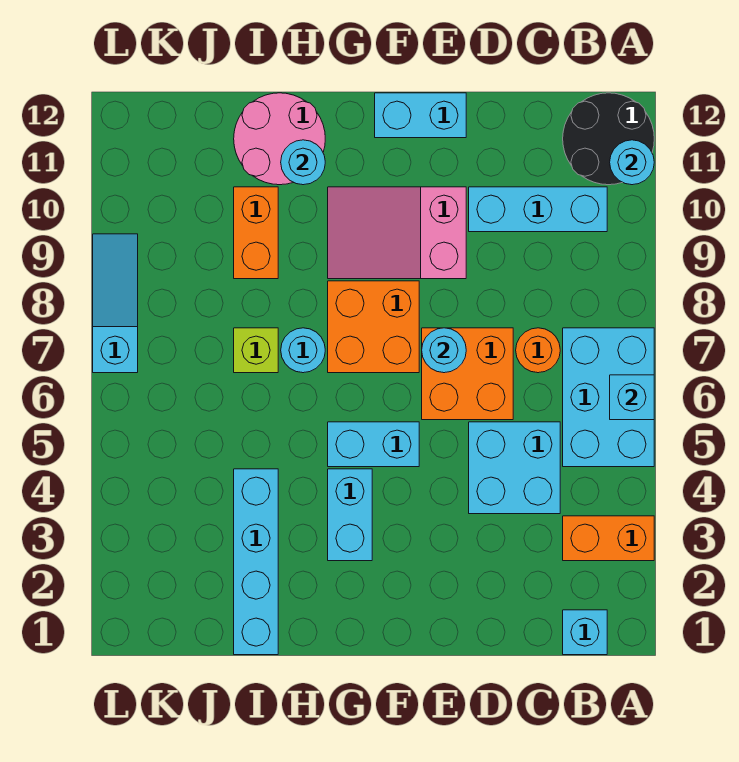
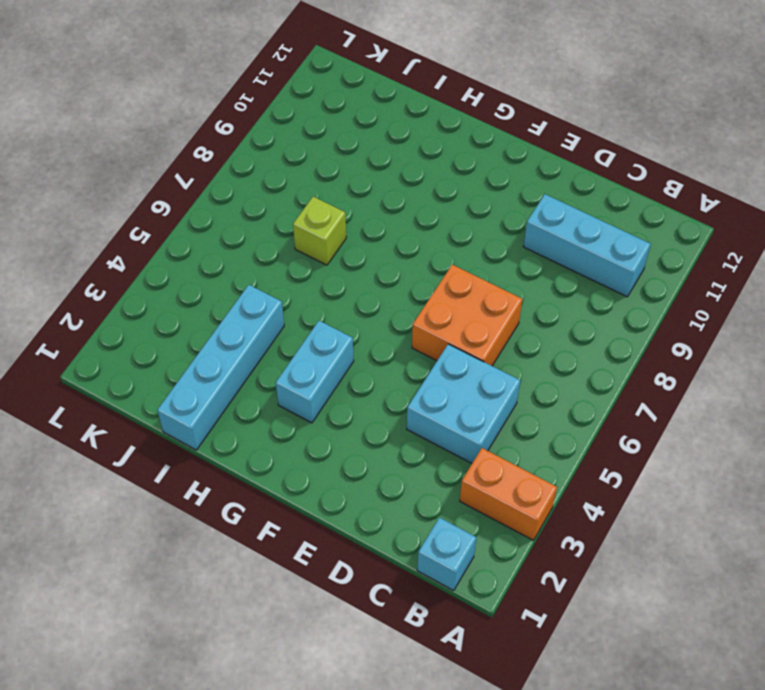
none -> cyan 2x3 brick [563,328,654,467]
none -> black 2x2 round brick [563,93,654,185]
none -> orange 1x1 round brick [516,328,560,373]

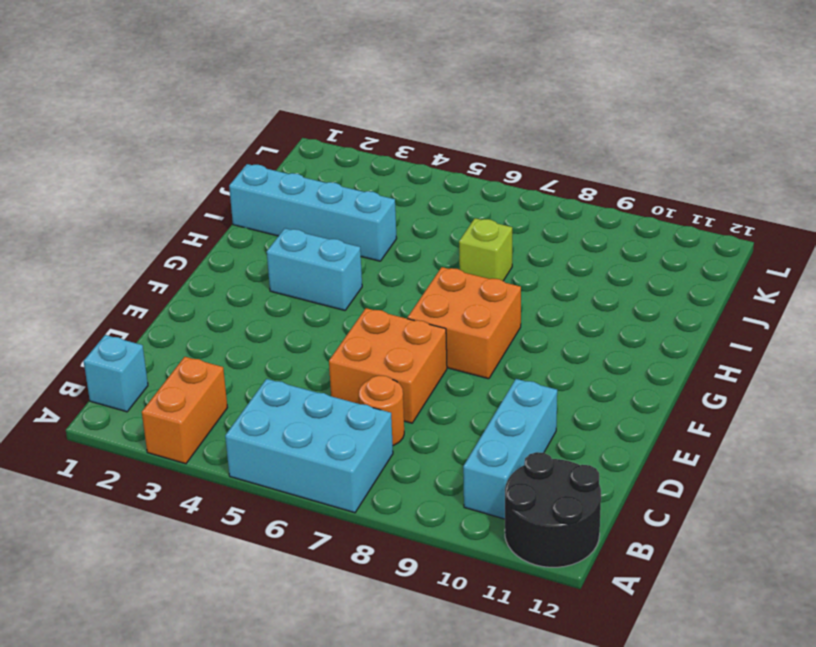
none -> cyan 2x2 brick [469,422,560,514]
none -> pink 2x3 slope [328,187,466,279]
none -> cyan 1x2 brick [375,93,466,138]

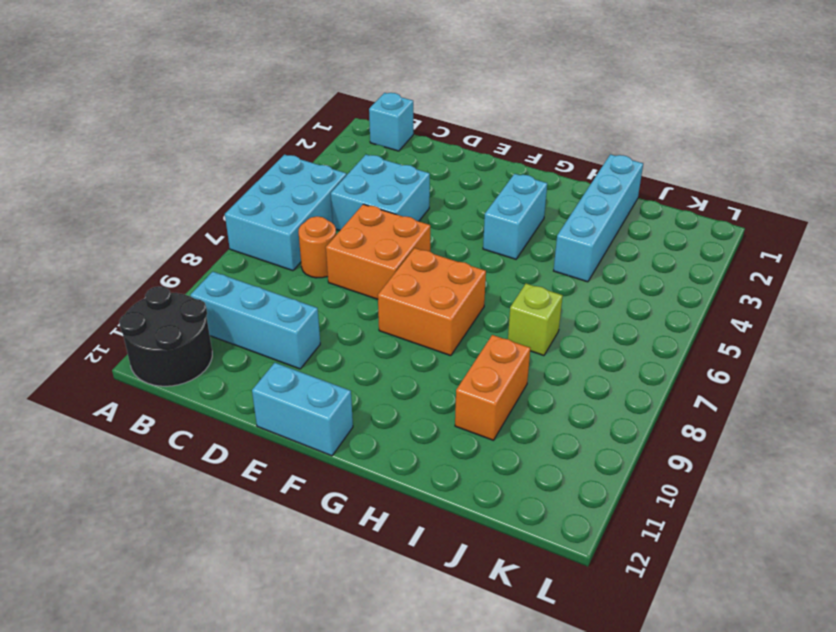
none -> orange 1x2 brick [563,516,654,561]
none -> pink 2x3 slope [328,187,466,279]
none -> cyan 1x2 brick [328,422,419,467]

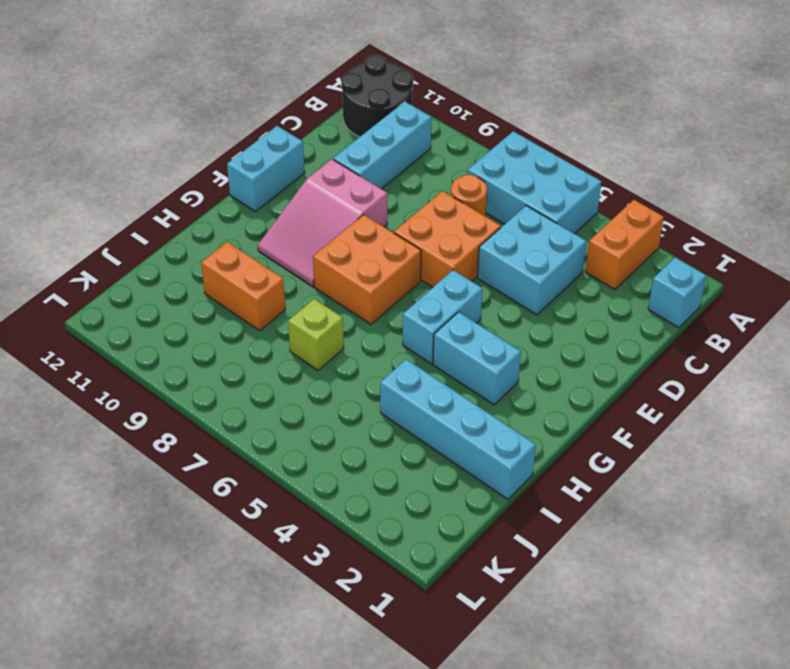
none -> cyan 1x1 round brick [281,328,325,373]
none -> pink 2x2 round brick [234,93,325,185]
none -> cyan 1x3 slope [93,234,138,373]

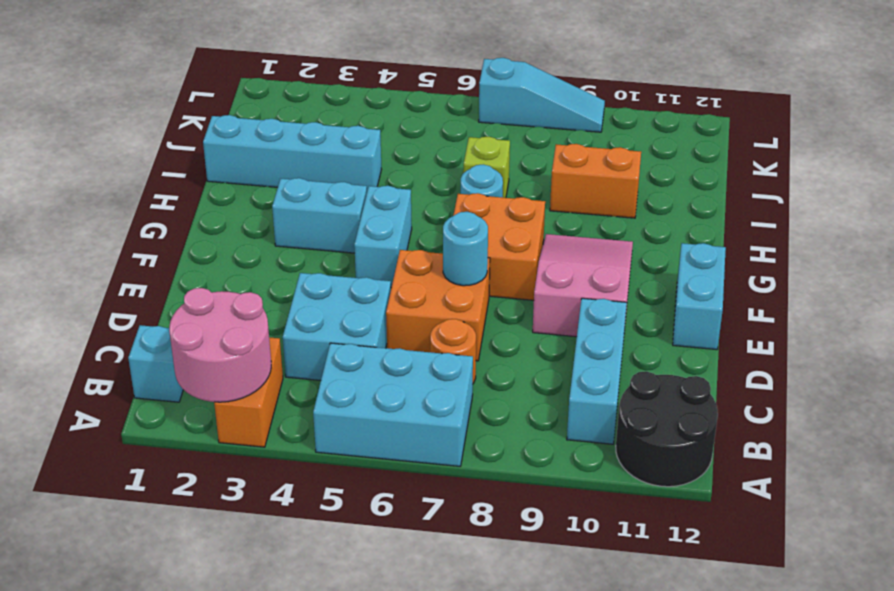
pink 2x2 round brick [169,288,271,402] -> pink 2x2 round brick moved to [234,93,325,185]
none -> cyan 1x1 brick [610,375,654,420]
none -> cyan 1x1 round brick [610,140,654,185]
none -> cyan 1x1 round brick [281,140,325,185]

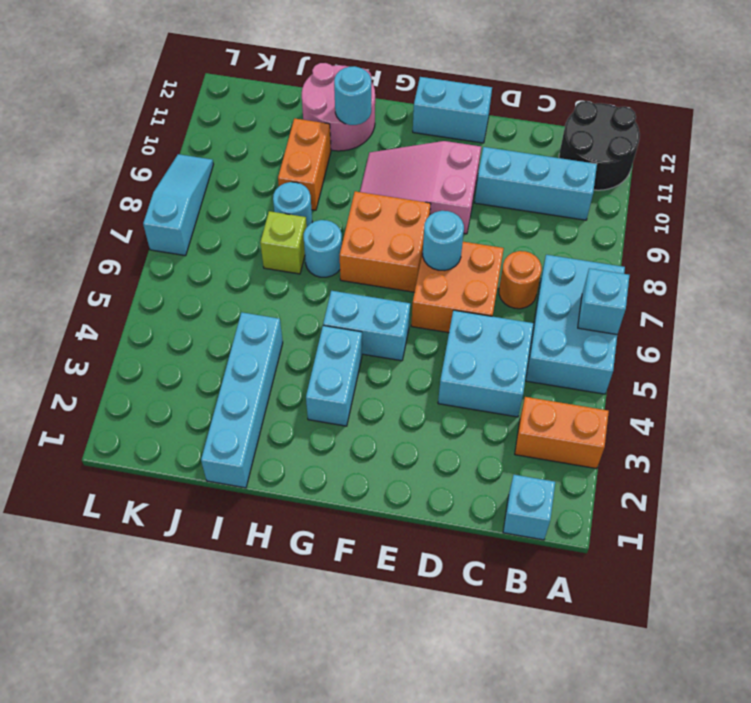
cyan 1x1 round brick [273,182,312,227] -> cyan 1x1 round brick moved to [610,140,654,185]

